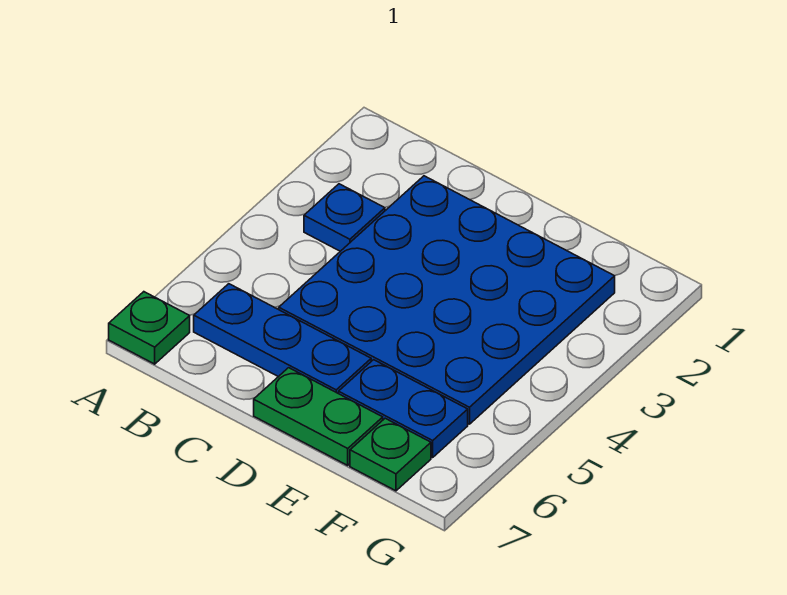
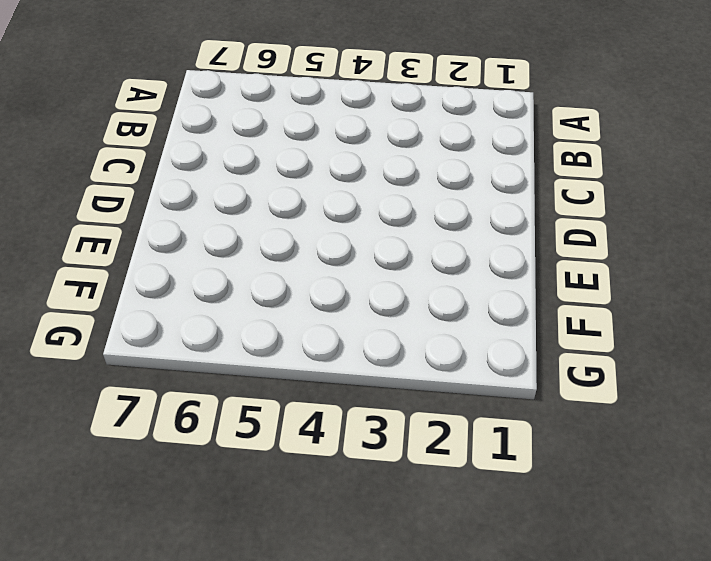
none -> green 1x1 plate [109,292,190,364]
none -> blue 1x1 plate [304,184,385,251]

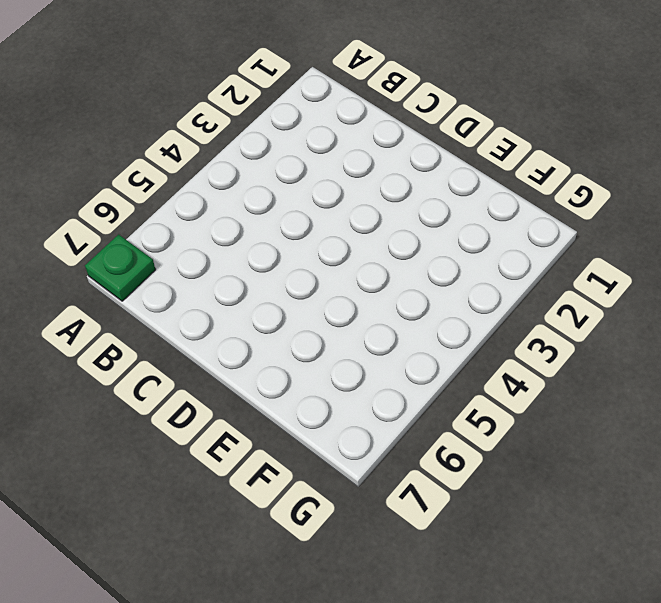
none -> blue 1x1 plate [304,184,385,251]
none -> blue 1x3 plate [194,284,371,394]

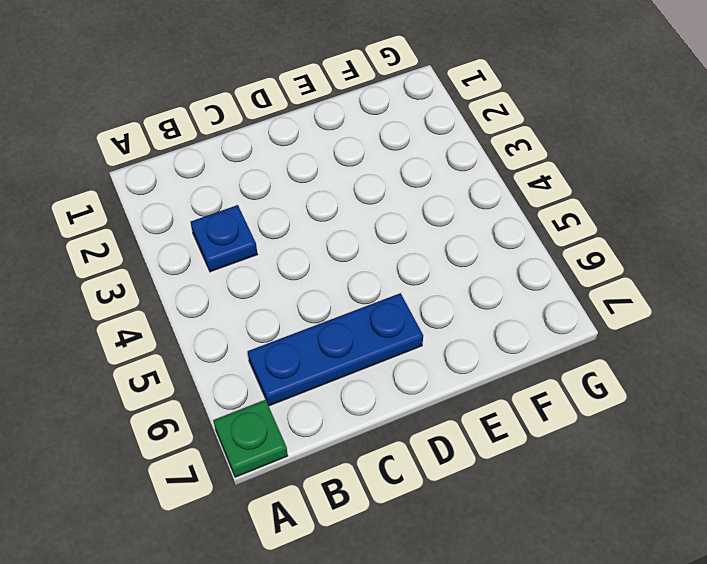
none -> blue 4x4 plate [279,176,615,424]
none -> green 1x2 plate [254,368,383,465]

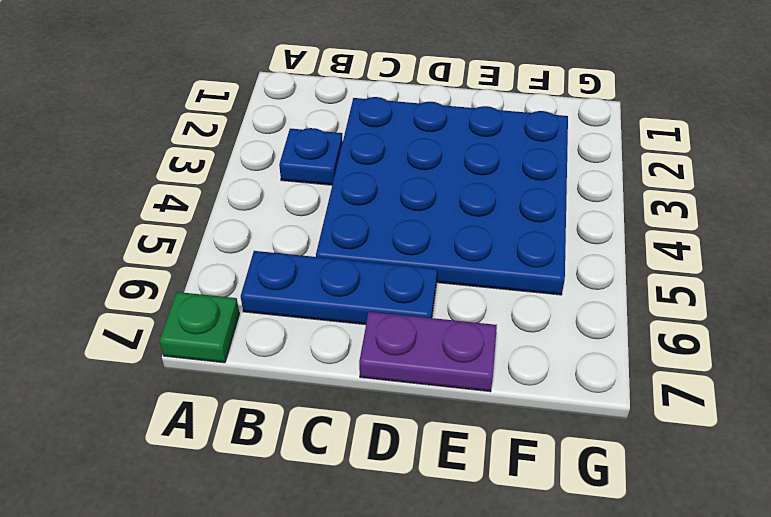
purple 1x2 plate [359,312,497,392] -> green 1x2 plate [254,368,383,465]
none -> blue 1x2 plate [339,360,468,457]
none -> green 1x1 plate [350,418,431,491]

